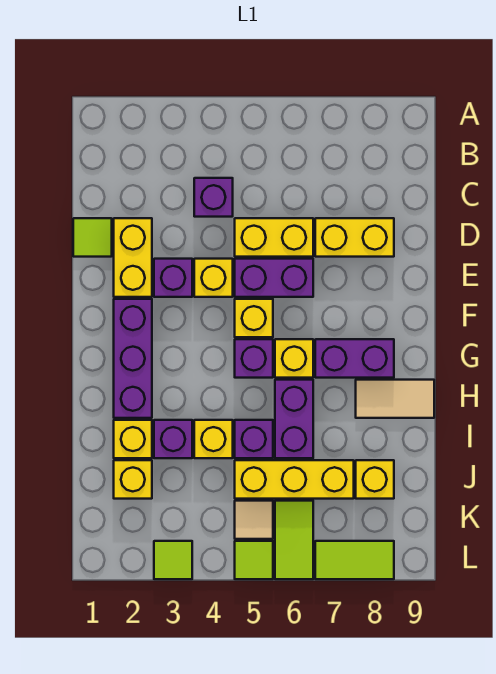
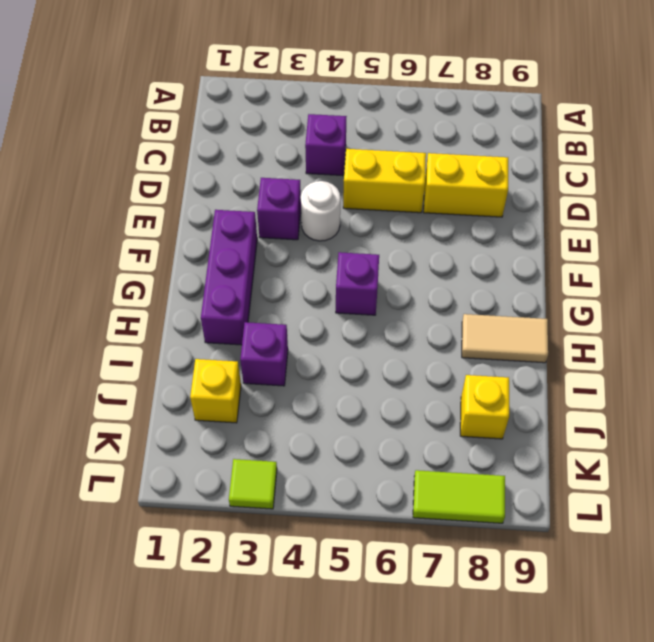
white 1x1 round brick [301,181,340,241] -> yellow 1x1 brick [194,259,233,297]
none -> lime 1x1 tile [73,218,112,257]
none -> yellow 1x2 brick [114,218,152,297]
none -> purple 1x2 brick [235,259,313,297]

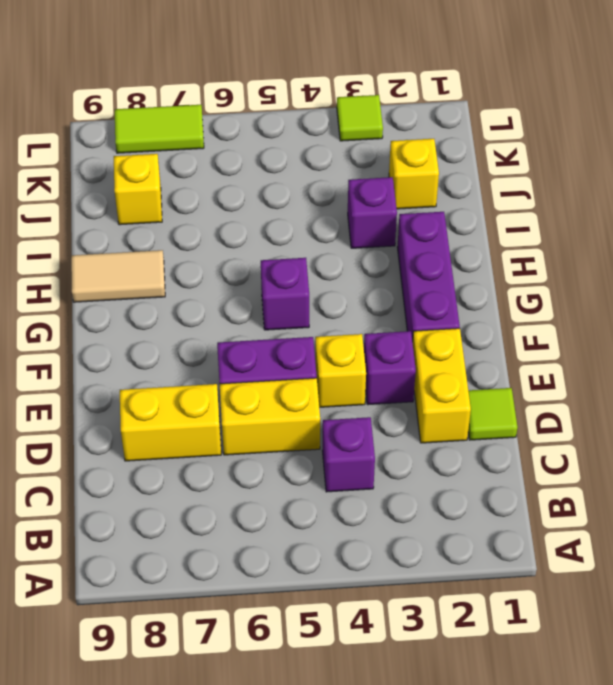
none -> yellow 1x1 brick [235,299,273,337]
none -> yellow 1x1 brick [275,339,313,378]
none -> purple 1x2 brick [315,339,394,378]

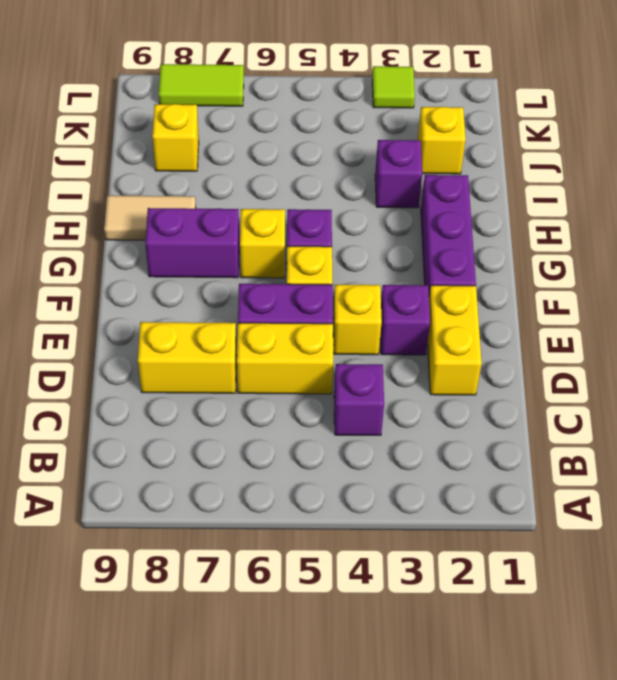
none -> lime 1x1 tile [73,218,112,257]
none -> purple 1x2 brick [275,380,313,458]
none -> yellow 1x1 brick [114,420,152,458]

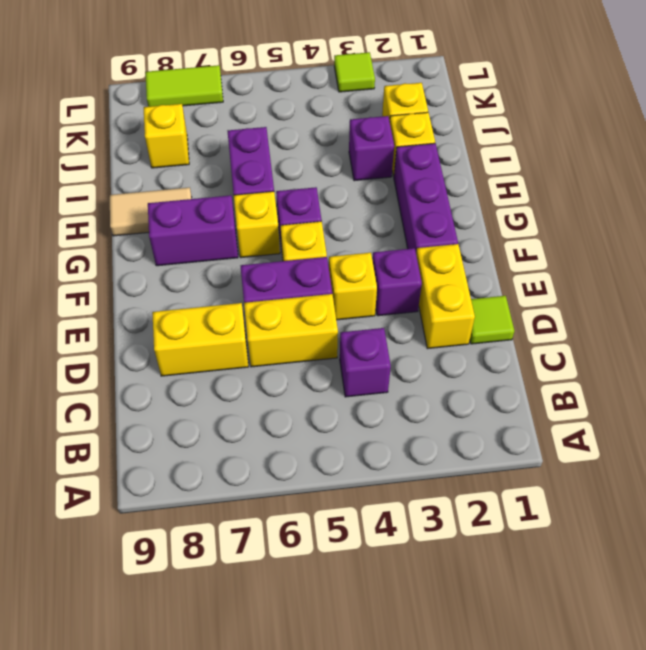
none -> yellow 1x1 brick [194,420,233,458]
none -> purple 1x1 brick [235,420,273,458]
none -> yellow 1x3 brick [235,460,354,499]

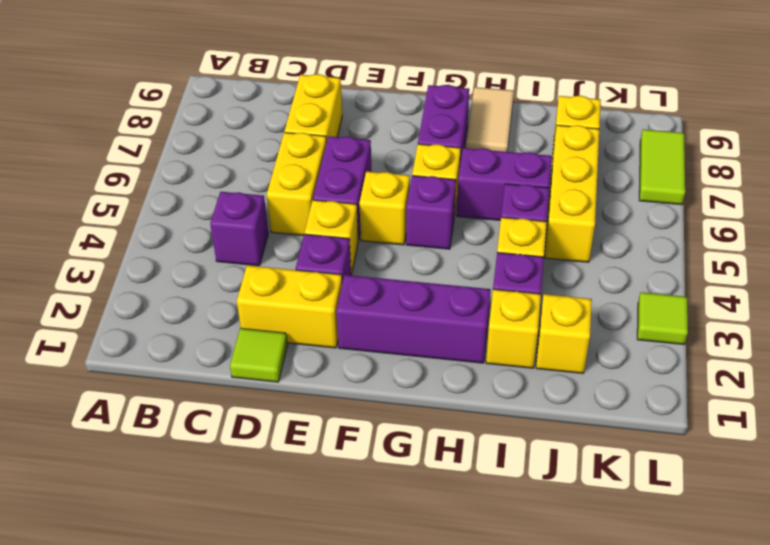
none -> tan 1x1 tile [235,501,273,539]
none -> lime 1x2 tile [275,501,313,579]
none -> lime 1x1 tile [235,541,273,579]

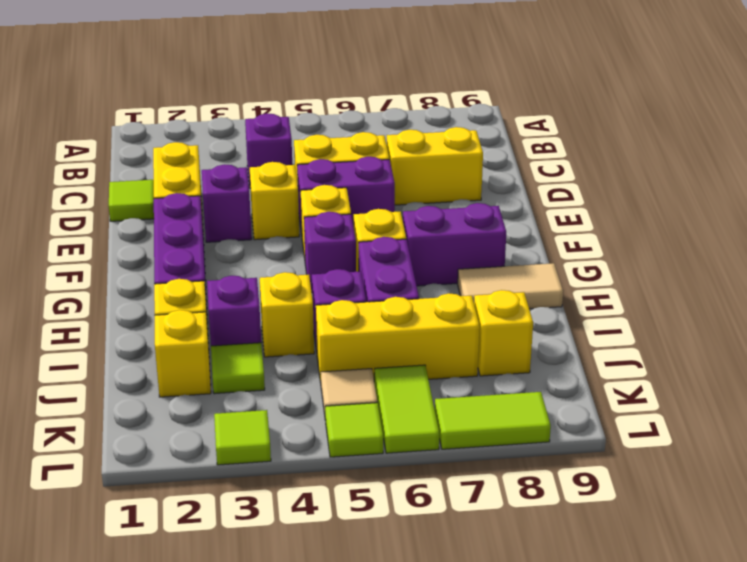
lime 1x1 tile [211,343,265,394] -> none

